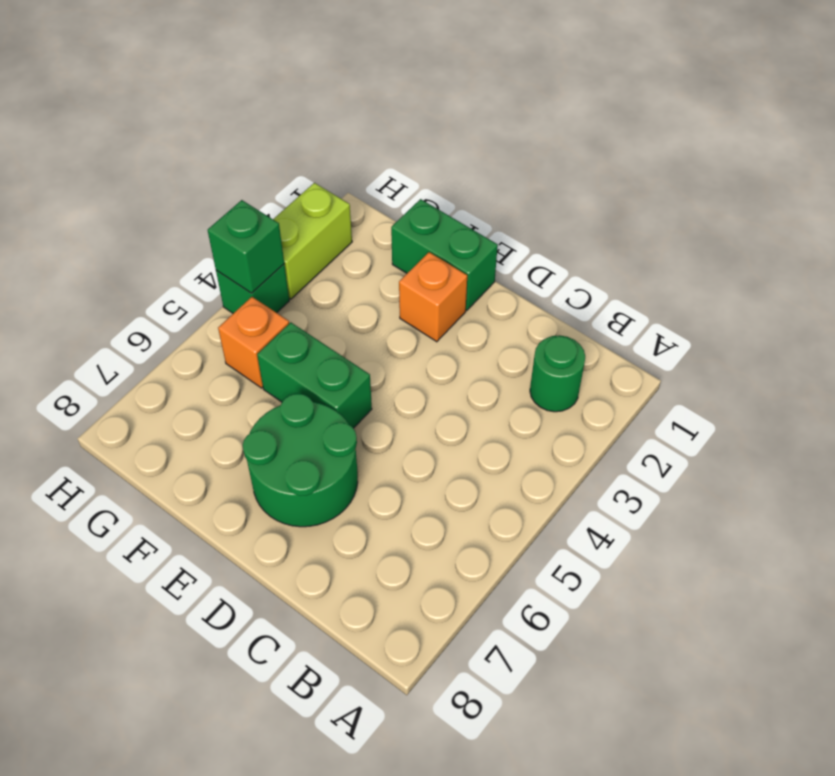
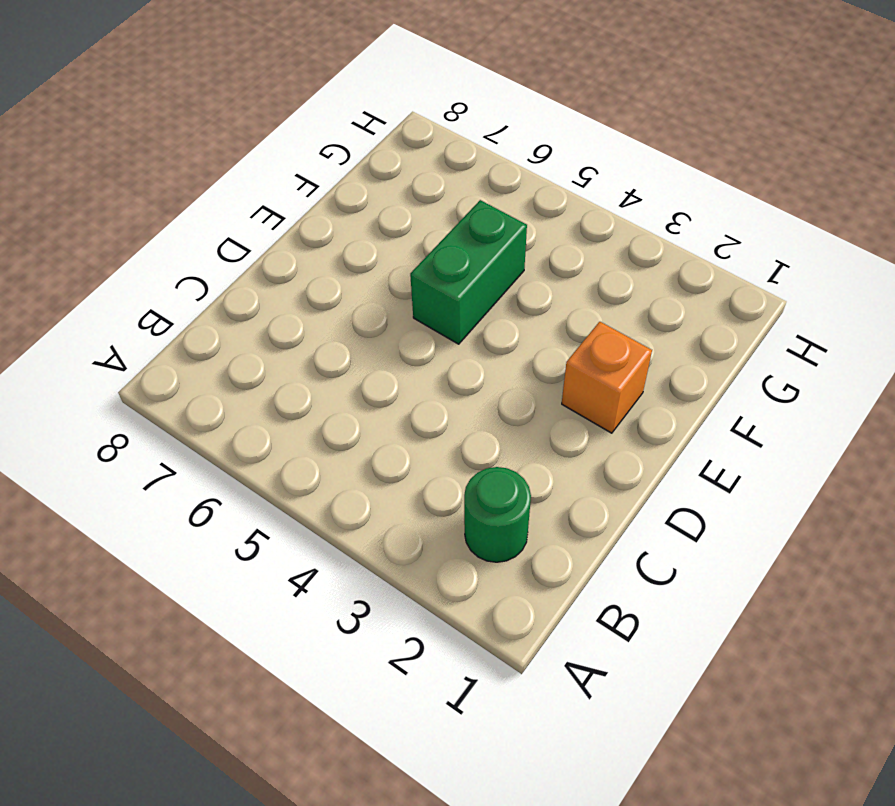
none -> green 2x2 round brick [243,394,358,527]
none -> green 1x2 brick [391,199,498,310]

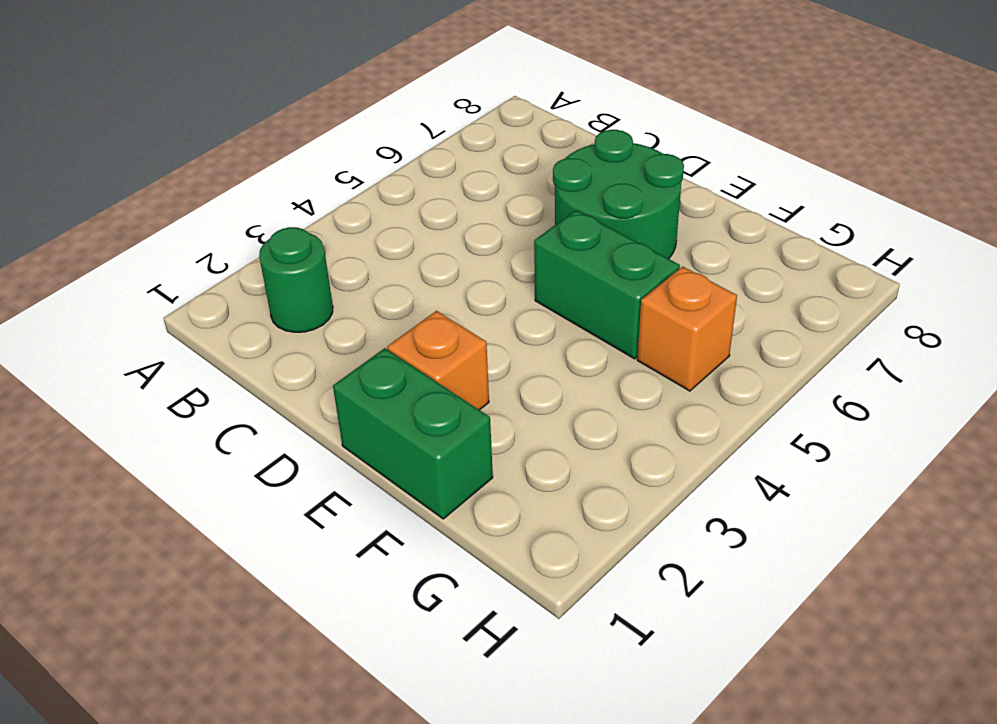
none -> lime 1x2 brick [273,183,352,299]
none -> green 1x1 brick [216,264,289,313]

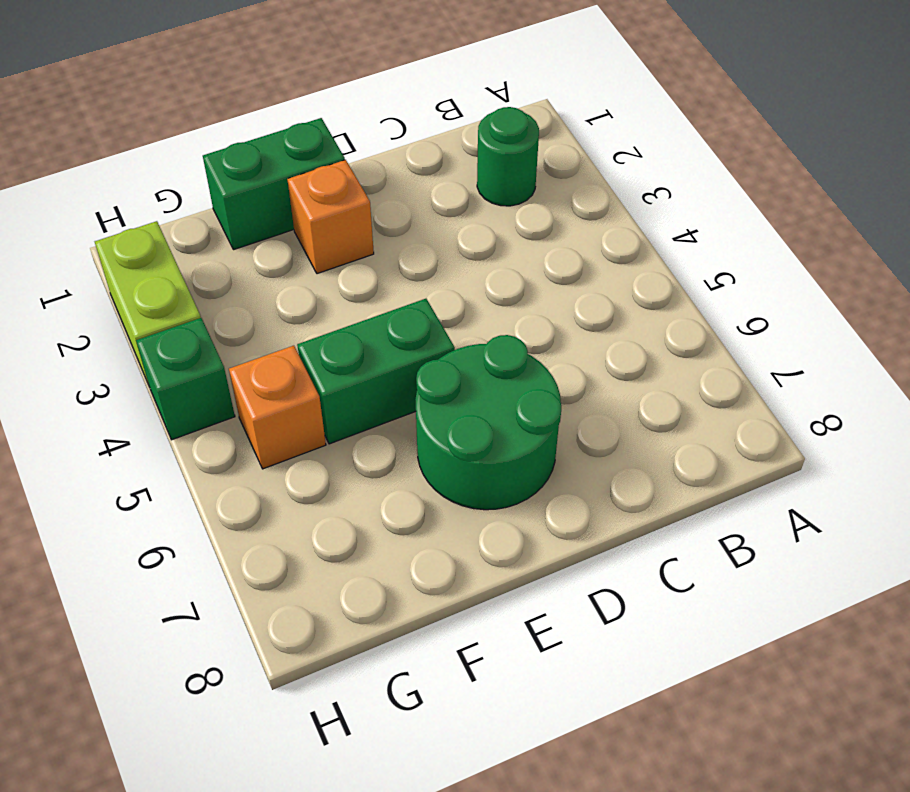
none -> green 1x1 brick [208,200,284,293]

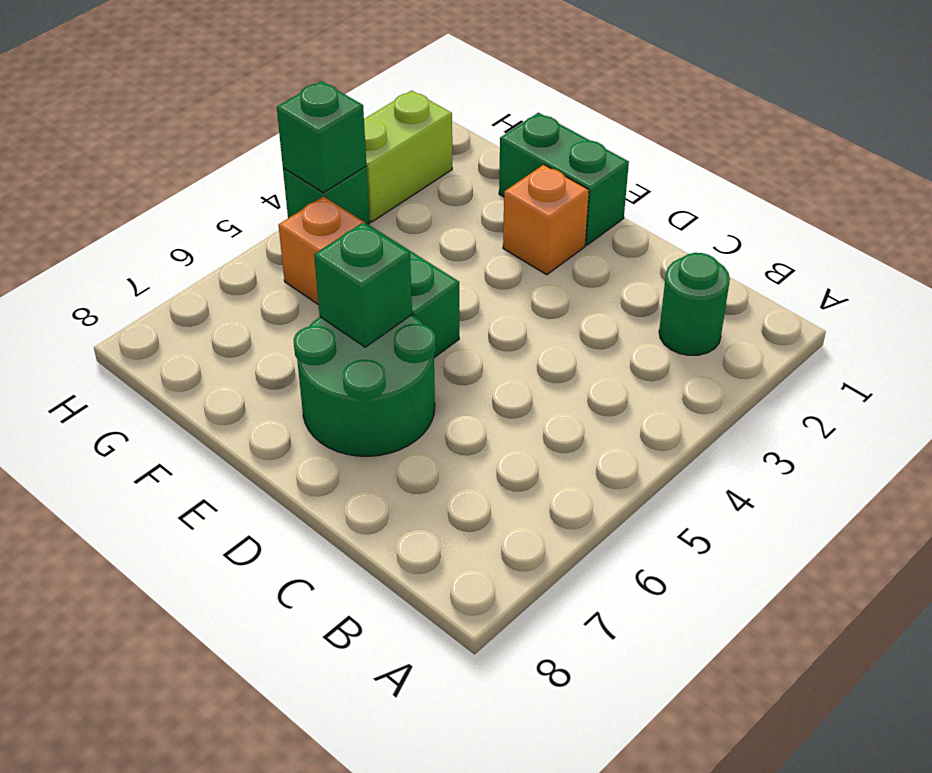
green 1x1 brick [314,223,412,347] -> none

